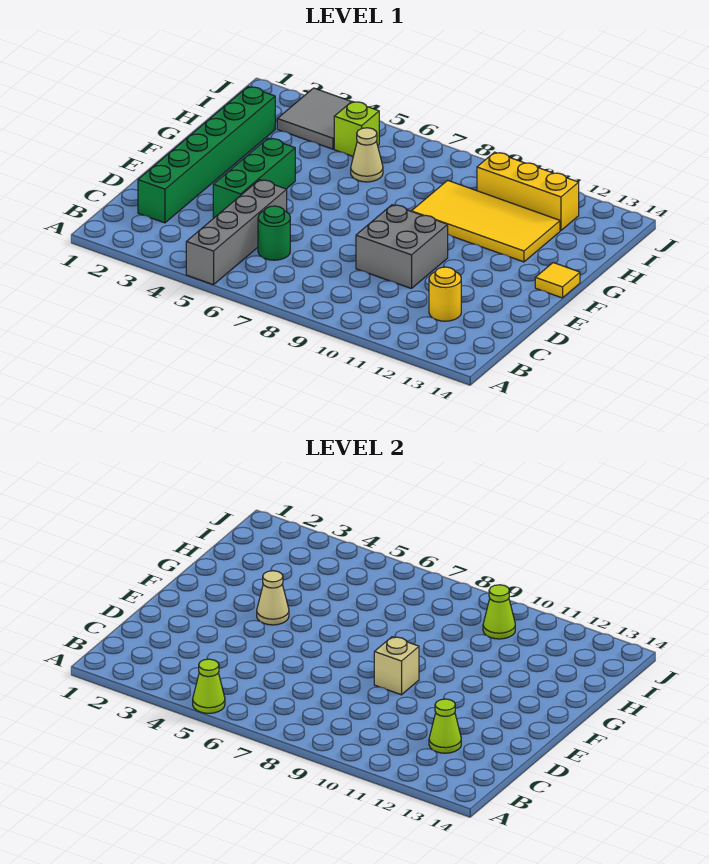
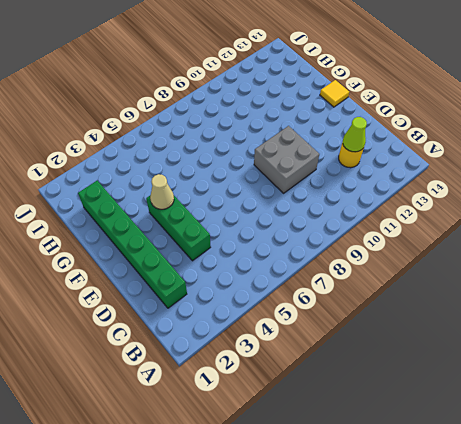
none -> grey 1x4 brick [186,180,287,285]
none -> green 1x1 round brick [258,206,290,260]
none -> yellow 2x4 tile [411,180,560,262]

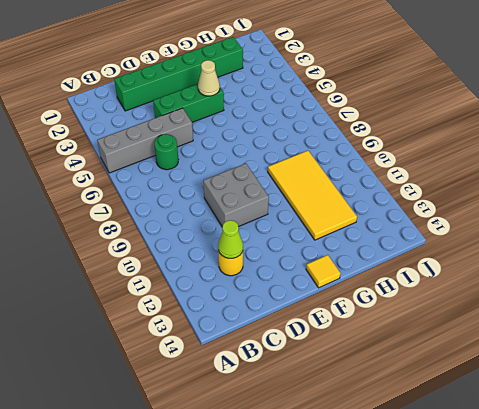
none -> tan 1x1 cone [351,128,383,182]
none -> grey 2x2 tile [277,88,352,149]
none -> lime 1x1 brick [334,101,379,156]

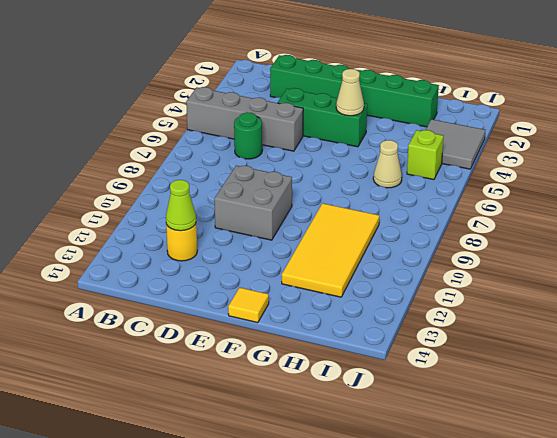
none -> yellow 1x3 brick [477,152,579,231]
none -> lime 1x1 cone [193,659,225,713]
none -> tan 1x1 brick [374,637,419,695]

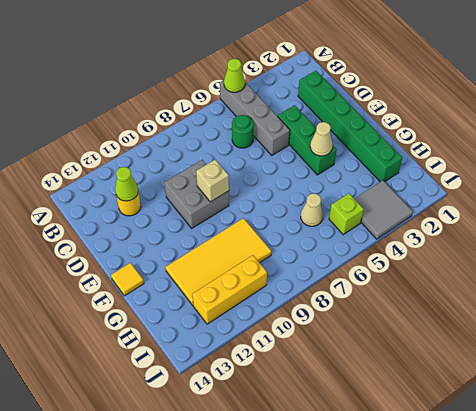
none -> lime 1x1 cone [483,585,515,639]

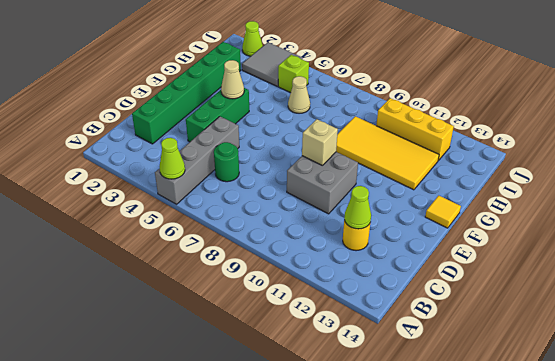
lime 1x1 cone [242,21,263,56] -> lime 1x1 cone moved to [483,585,515,639]

